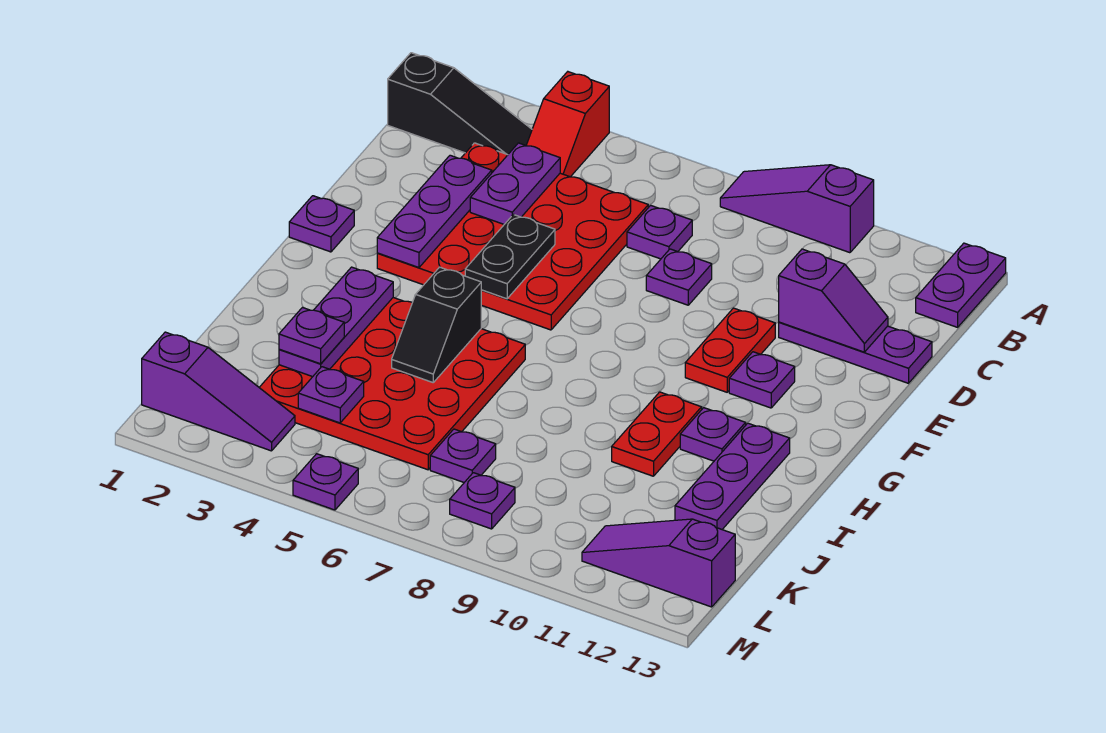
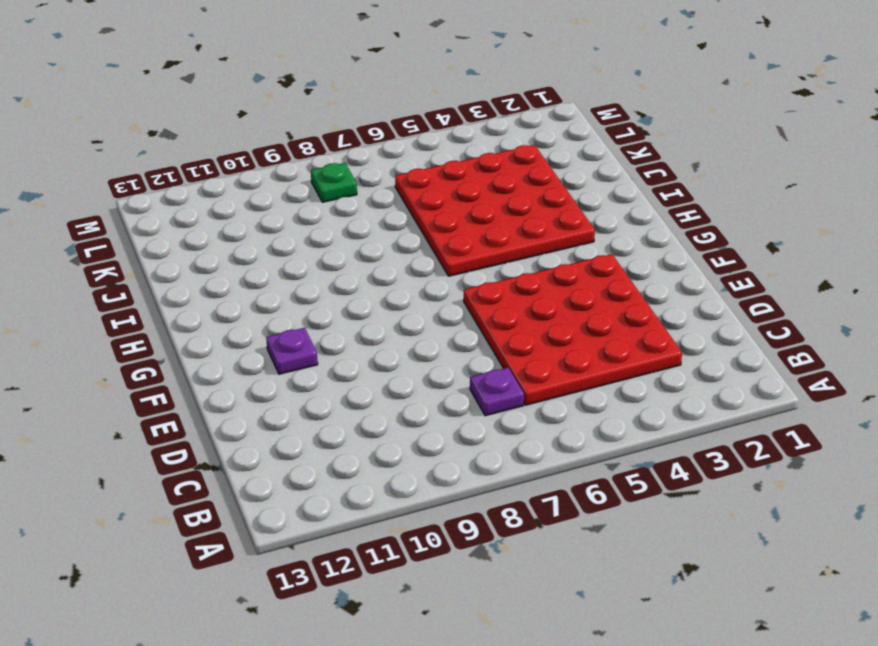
green 1x1 plate [311,163,357,202] -> purple 1x1 plate [450,473,515,529]
none -> red 1x2 slope [526,72,609,177]
none -> purple 1x3 slope [720,165,874,253]
none -> purple 1x2 plate [916,243,1006,327]

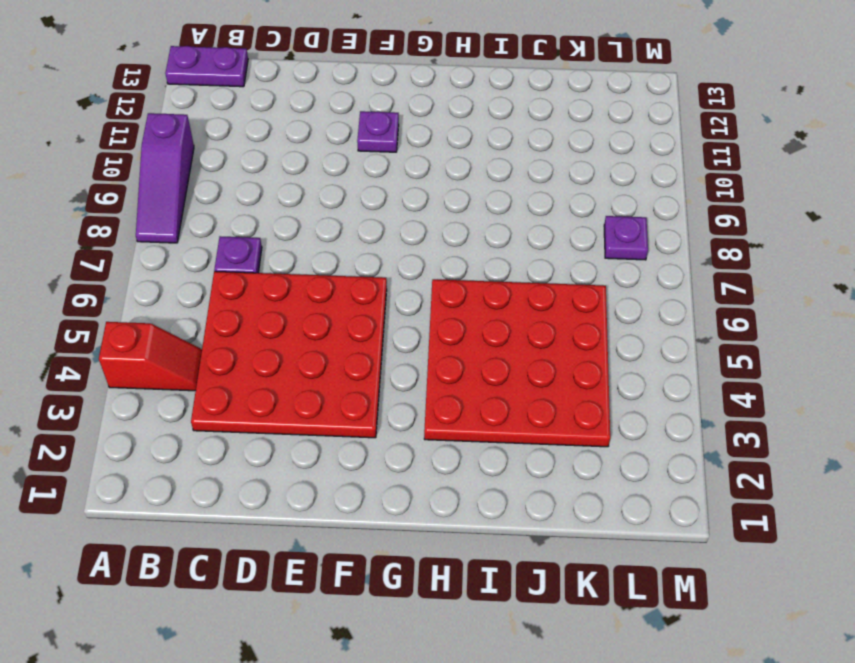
none -> black 1x3 slope [388,53,532,155]
none -> purple 1x1 plate [646,249,712,305]
none -> purple 1x3 plate [779,322,932,383]

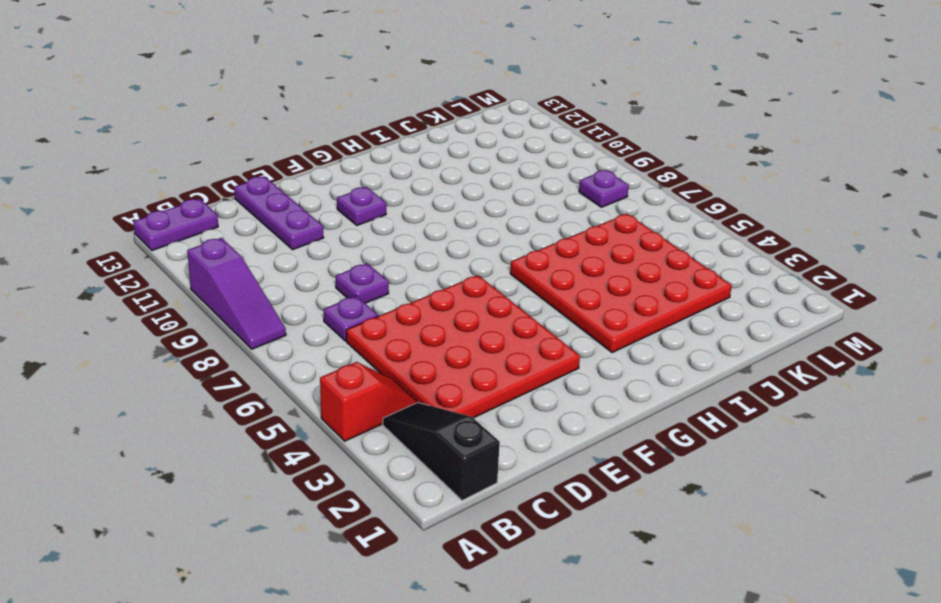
none -> red 1x2 plate [685,308,775,392]
none -> purple 1x1 plate [289,196,354,252]
none -> red 1x2 plate [612,392,702,476]

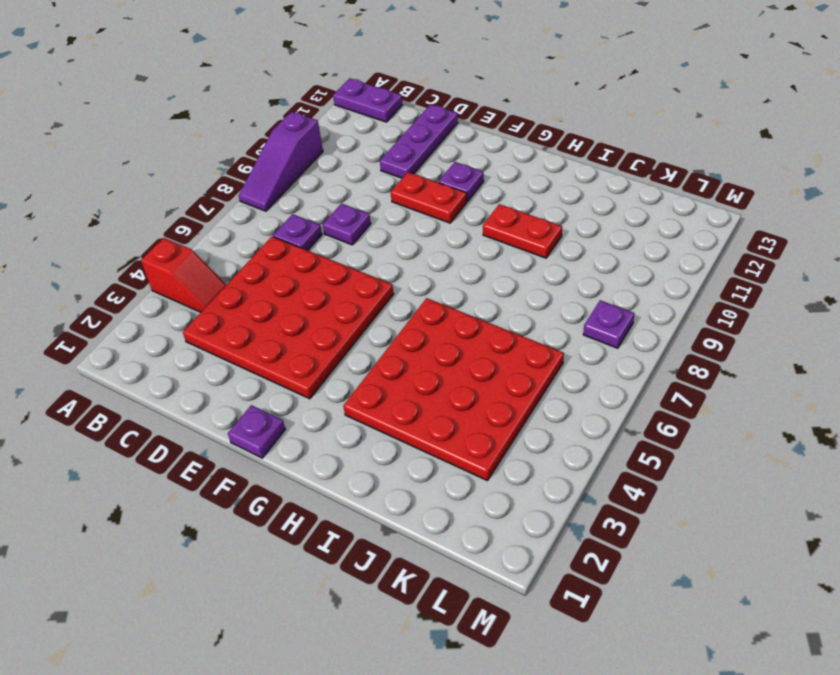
none -> black 1x3 slope [388,53,532,155]
none -> purple 1x1 plate [680,408,746,461]
none -> purple 1x3 plate [675,423,790,529]

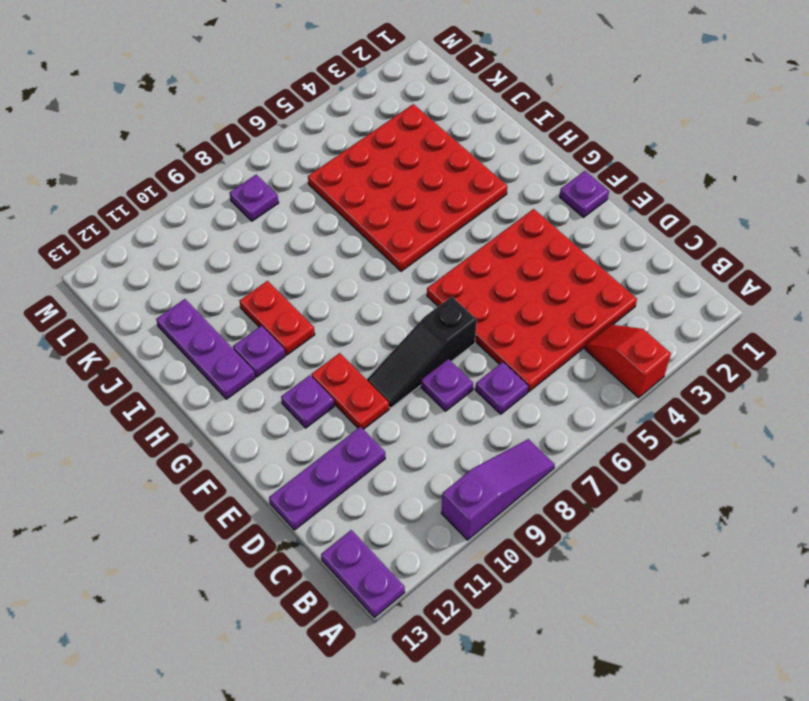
black 1x3 slope [367,296,477,408] -> black 1x3 slope moved to [388,53,532,155]
none -> purple 1x1 plate [430,429,496,482]
none -> purple 1x3 slope [142,332,295,451]
none -> purple 1x3 slope [582,519,735,607]

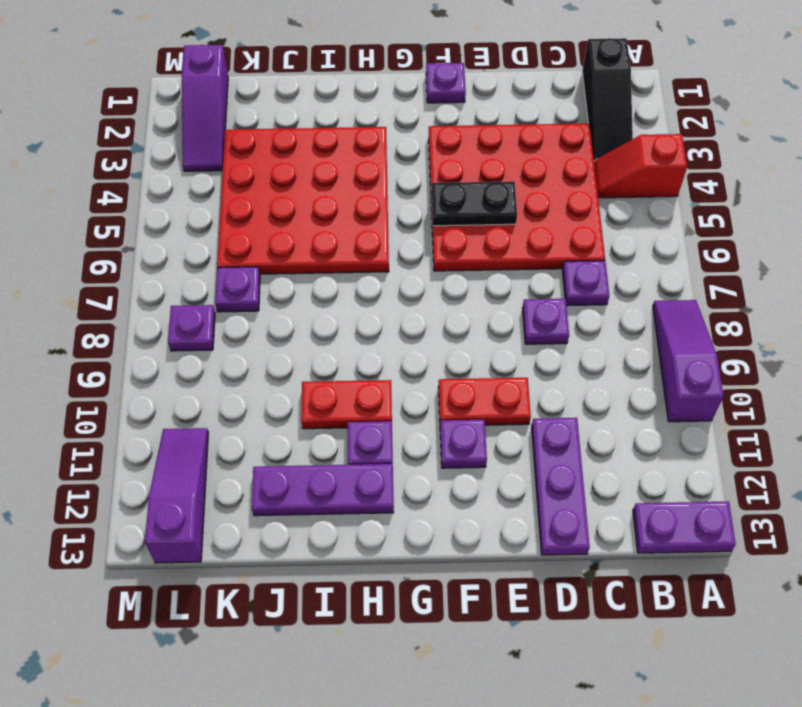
none -> purple 1x1 plate [293,454,358,510]
none -> purple 1x2 plate [470,143,560,224]
none -> purple 1x3 plate [377,155,492,268]

